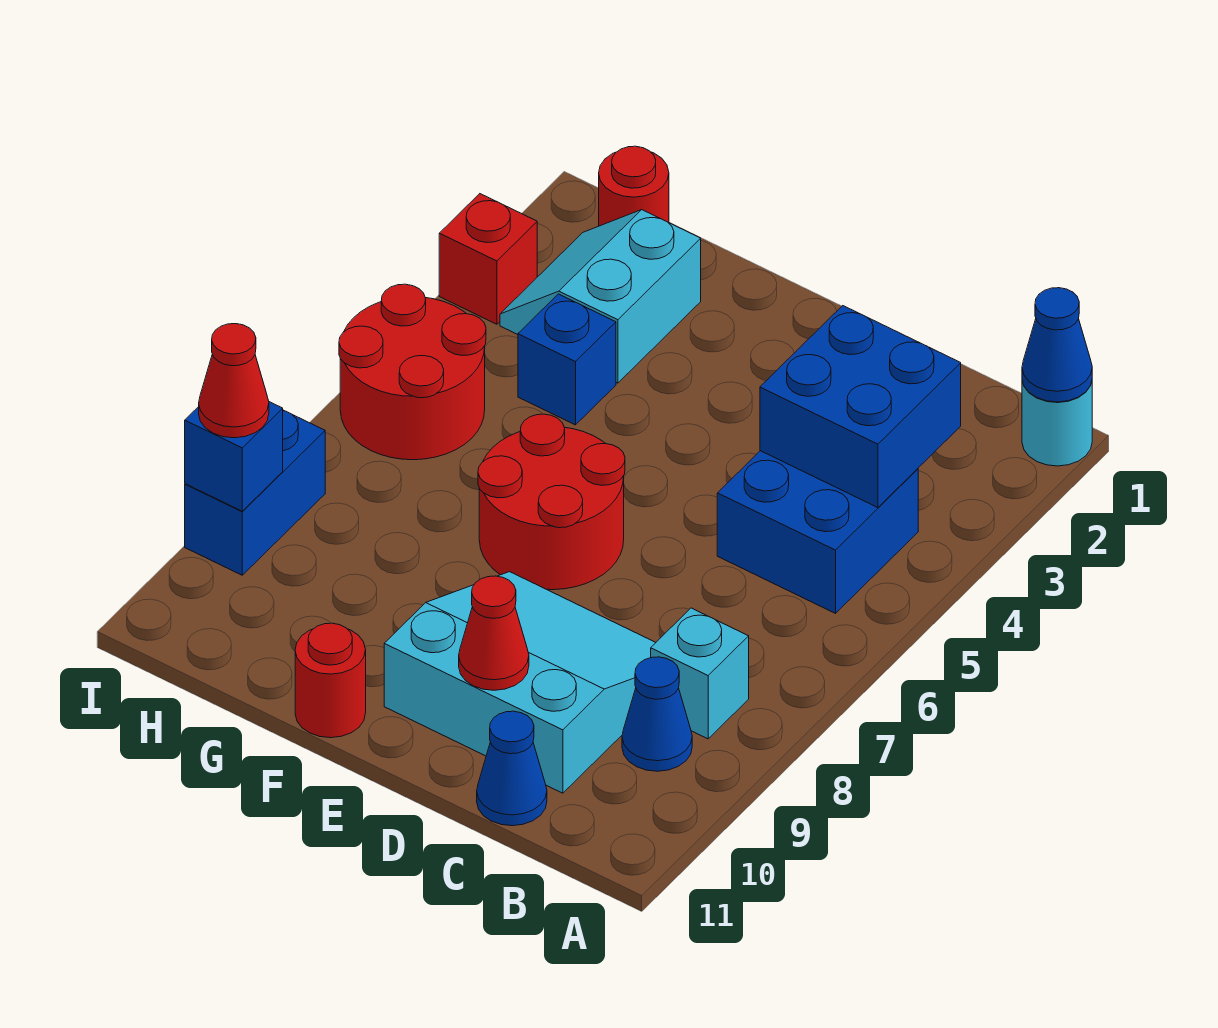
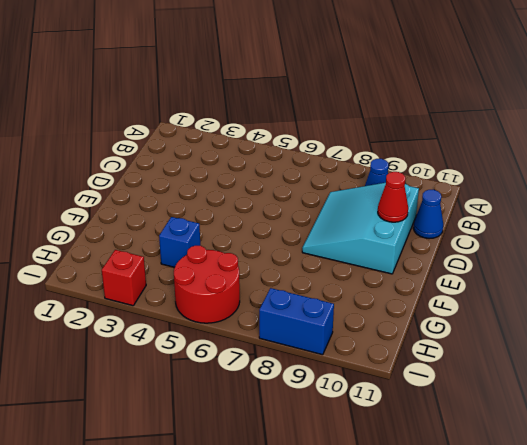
none -> cyan 1x1 round brick [1022,380,1092,466]
none -> blue 2x2 brick [717,451,918,613]
none -> cyan 1x1 brick [651,608,749,739]

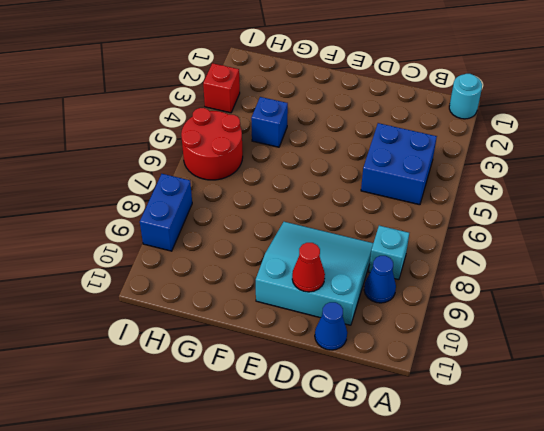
none -> red 2x2 round brick [478,414,625,590]
none -> red 1x1 round brick [295,623,366,738]
none -> cyan 2x2 slope [500,210,701,383]

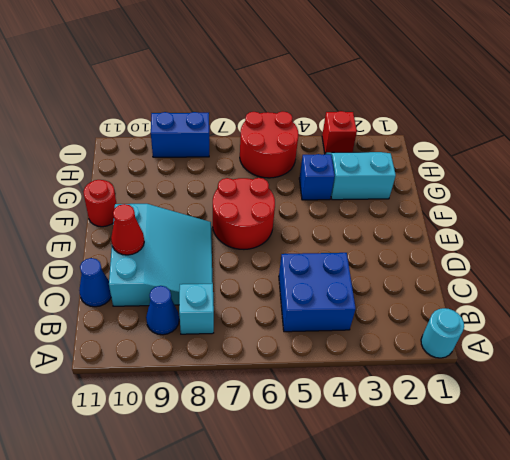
none -> red 1x1 round brick [599,146,669,226]
none -> blue 1x1 cone [1022,288,1092,402]
none -> blue 2x2 brick [760,306,961,508]

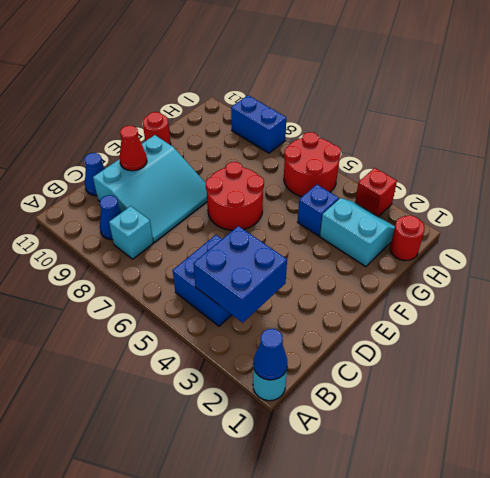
none -> blue 1x1 brick [185,402,283,511]
none -> red 1x1 cone [199,324,269,438]

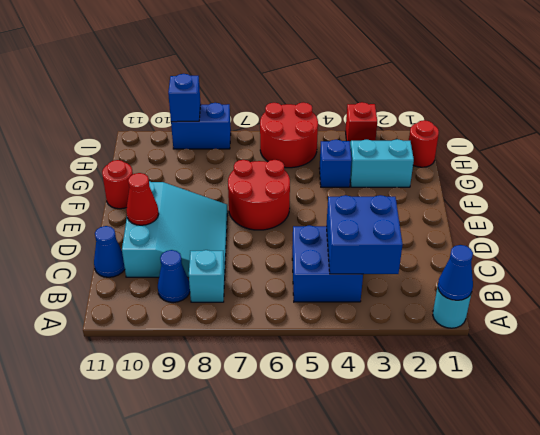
none -> red 1x1 cone [199,324,269,438]

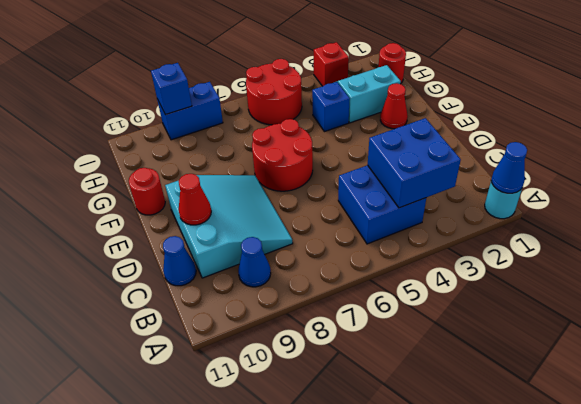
red 1x1 cone [380,83,408,129] -> red 1x1 cone moved to [199,324,269,438]
none -> cyan 1x1 brick [651,608,749,739]

